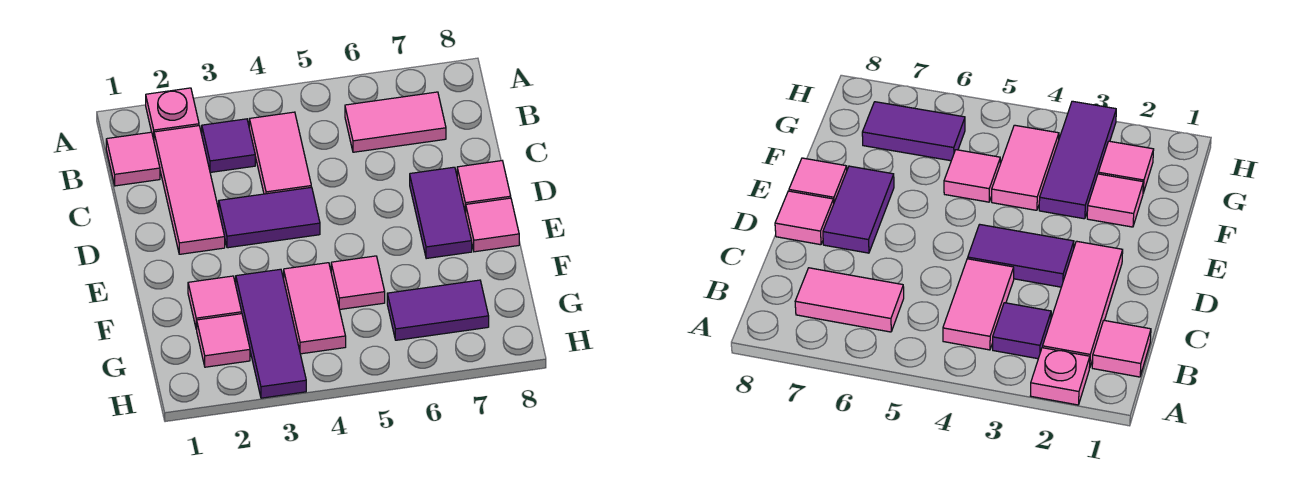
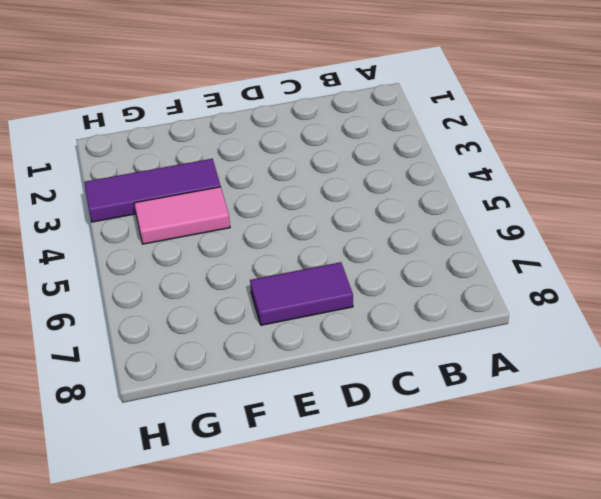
none -> pink 1x1 plate [146,88,199,139]
none -> pink 1x1 tile [106,132,160,186]
none -> pink 1x3 tile [154,126,225,254]

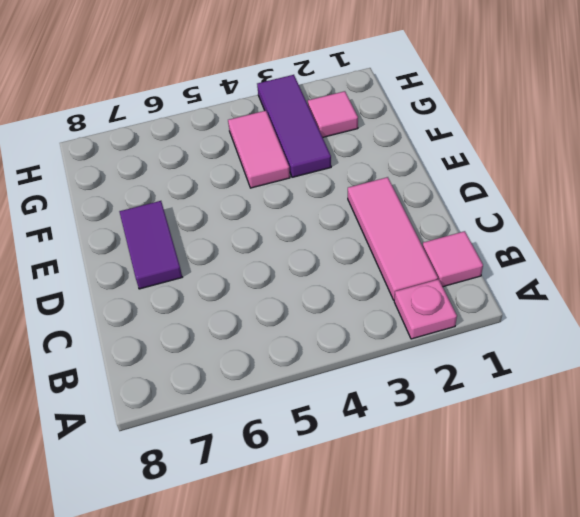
none -> purple 1x1 tile [202,119,255,172]
none -> pink 1x2 tile [249,112,311,194]
none -> pink 1x2 tile [345,92,446,152]

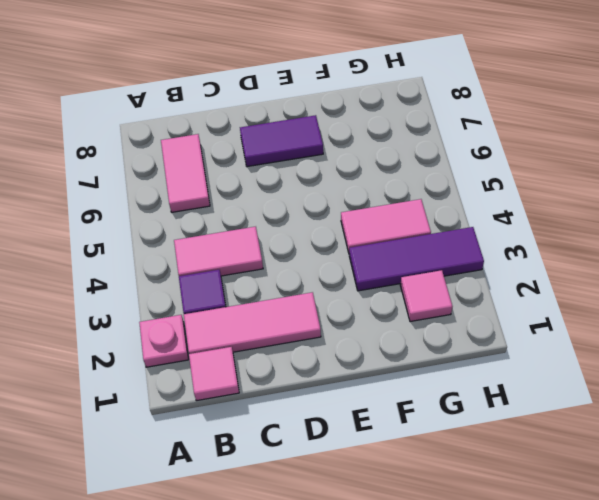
none -> purple 1x2 tile [219,187,320,248]
none -> pink 1x1 tile [457,161,511,214]
none -> pink 1x1 tile [466,198,519,252]

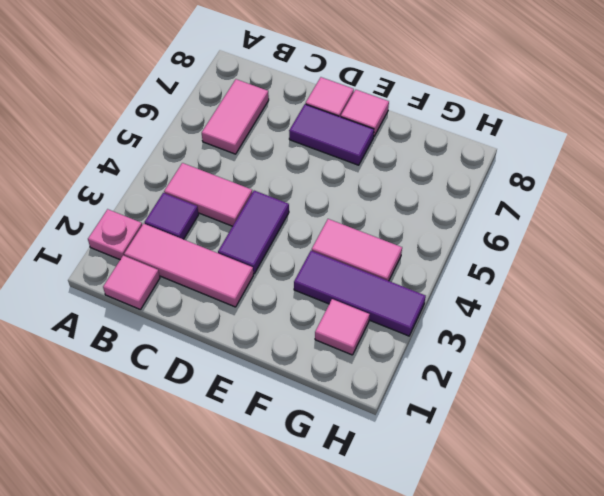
none -> pink 1x1 tile [188,276,242,329]
none -> pink 1x1 tile [331,256,385,309]
none -> purple 1x2 tile [387,280,489,340]

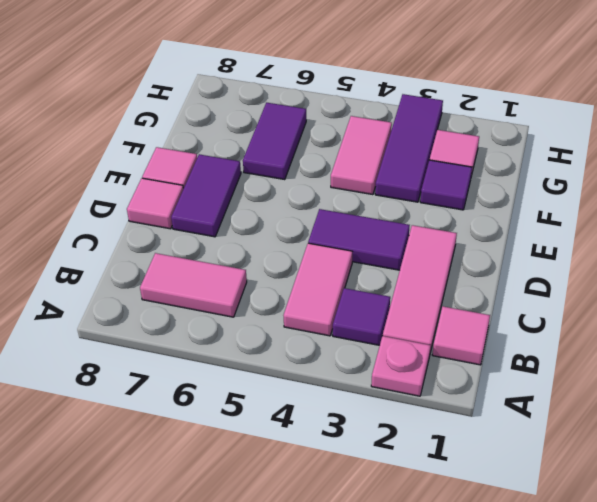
purple 1x1 tile [420,160,472,210] -> pink 1x1 tile [188,276,242,329]
purple 1x2 tile [243,103,306,180] -> purple 1x2 tile turned to [387,280,489,340]
none -> pink 1x1 tile [331,256,385,309]

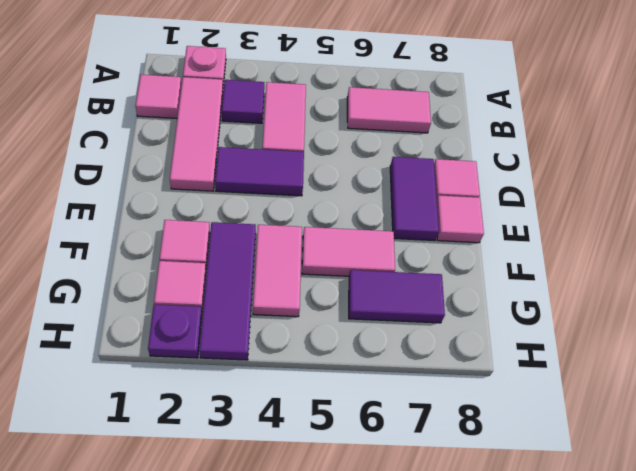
pink 1x2 tile [302,227,395,276] -> pink 1x1 tile [331,256,385,309]
purple 1x1 plate [148,305,202,358] -> none

